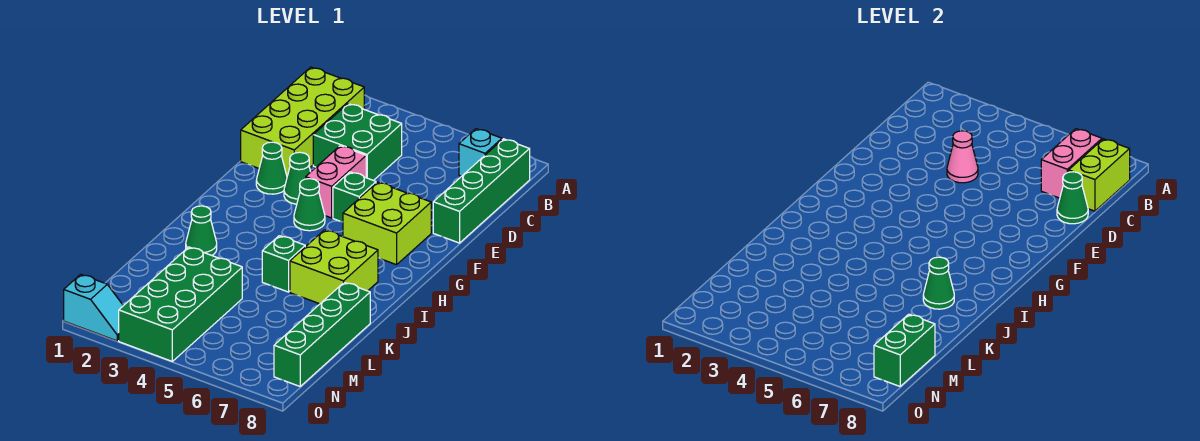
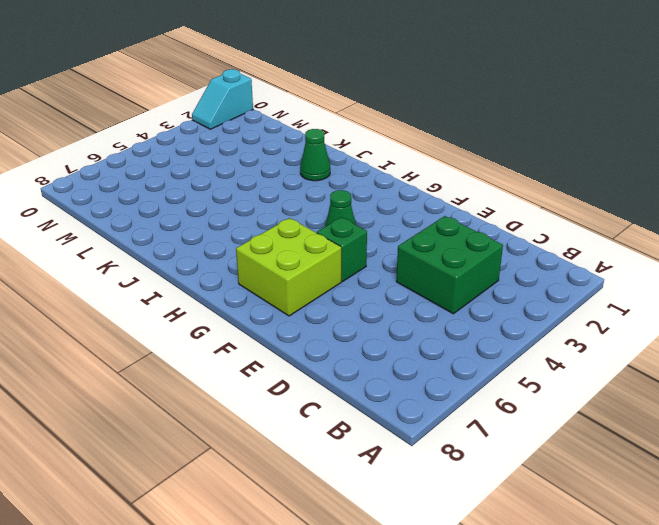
none -> lime 2x4 brick [241,67,364,176]
none -> cyan 1x1 brick [459,129,502,176]
none -> green 1x4 brick [433,139,530,243]

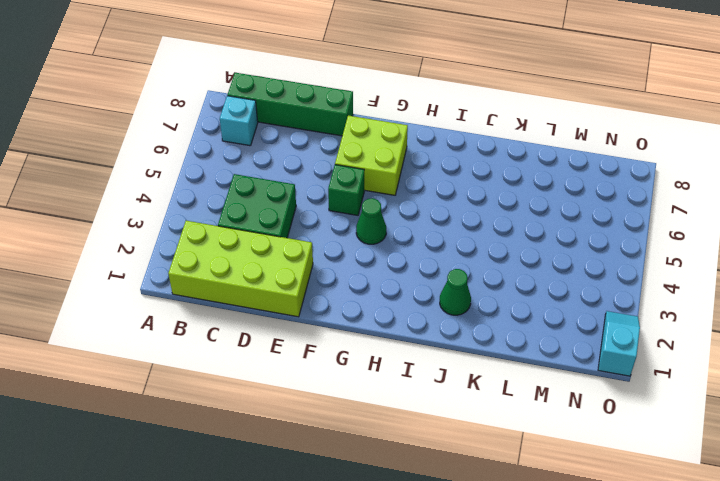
none -> pink 1x2 brick [306,146,366,218]
none -> green 1x1 cone [256,142,287,194]
none -> green 1x1 cone [284,152,310,204]

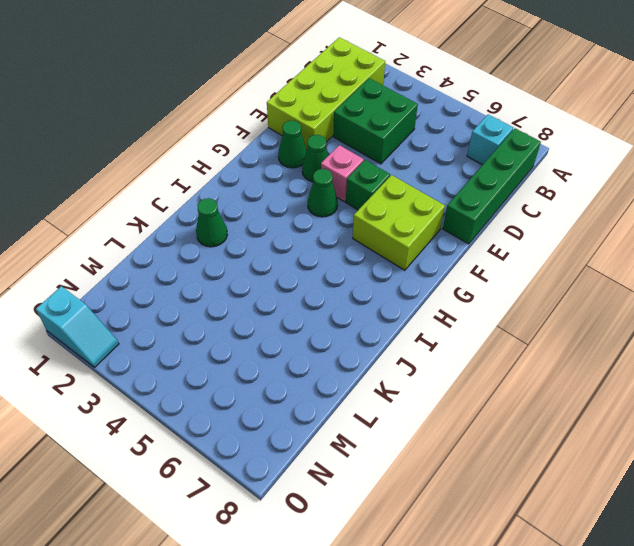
pink 1x1 brick [321,145,364,202] -> pink 1x2 brick [306,146,366,218]
none -> lime 2x2 brick [290,230,378,304]
none -> green 1x1 brick [262,236,305,292]
none -> green 1x4 brick [274,282,370,386]

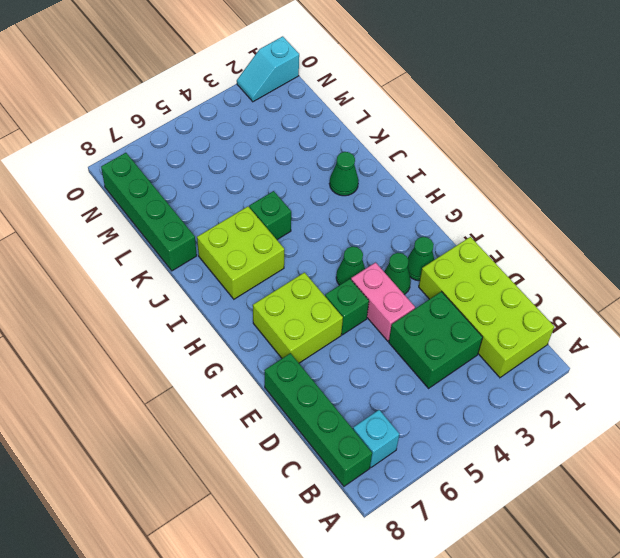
none -> green 2x4 brick [119,247,242,361]
none -> pink 1x2 brick [1041,129,1102,198]
none -> lime 1x2 brick [1069,139,1130,211]

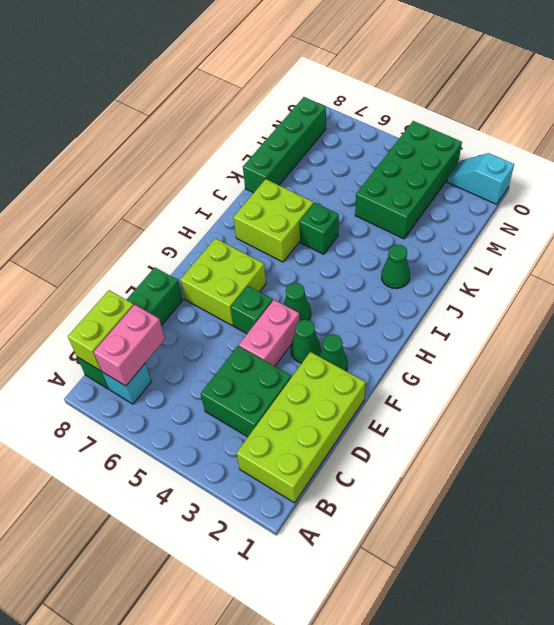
none -> pink 1x1 cone [947,131,978,183]
none -> green 1x1 cone [1057,172,1088,224]
none -> green 1x1 cone [923,257,954,309]

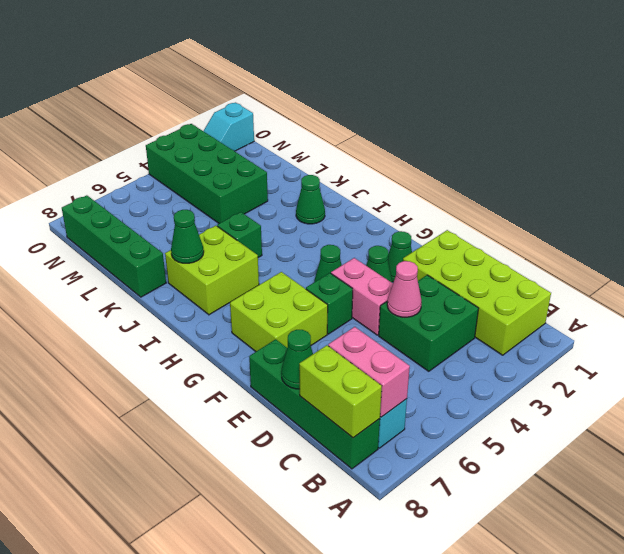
none -> green 1x2 brick [874,314,935,386]

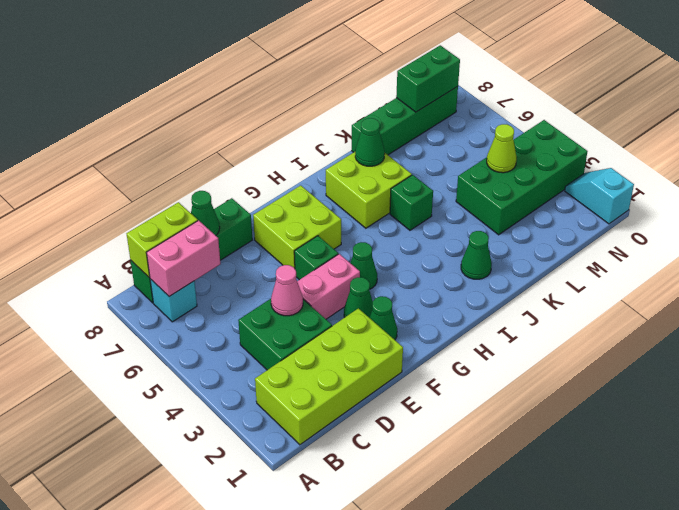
lime 1x1 cone [487,124,517,173] -> none

